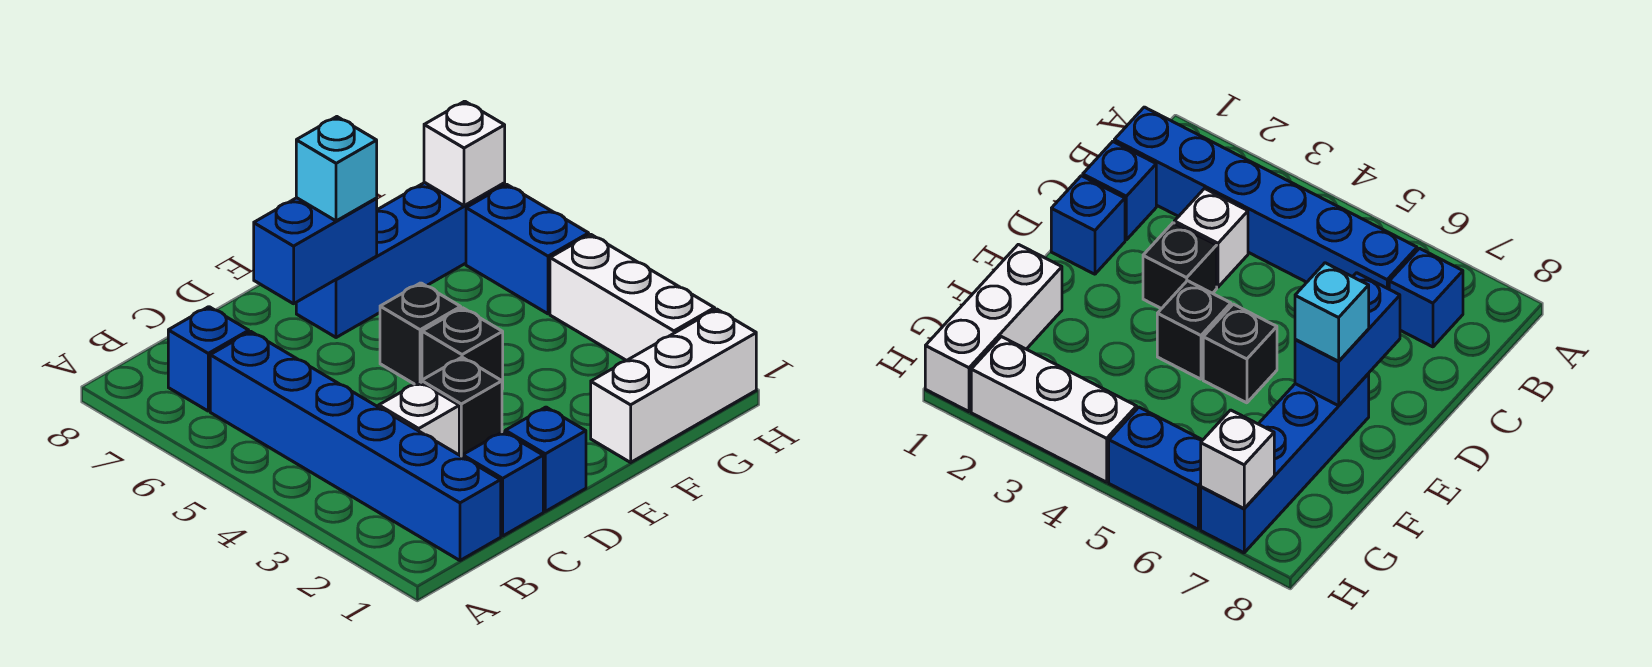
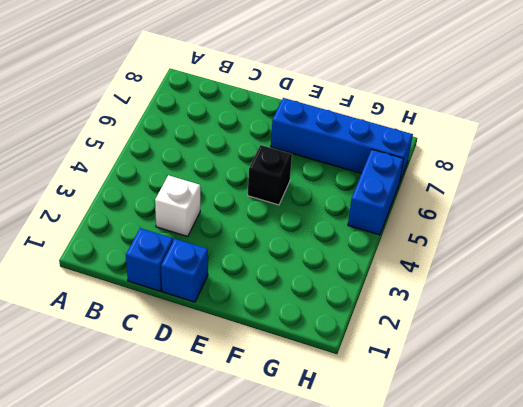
none -> blue 1x6 brick [210,332,501,560]
none -> blue 1x1 brick [168,307,249,411]
none -> black 1x1 brick [421,357,502,457]

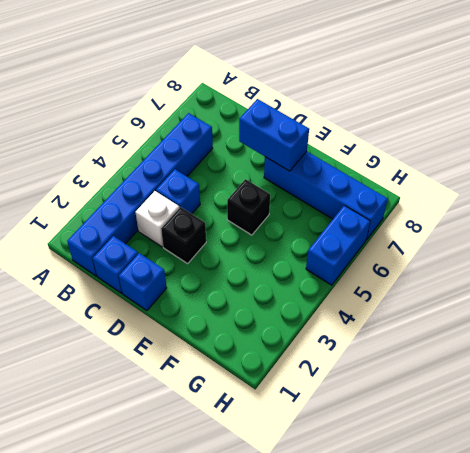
blue 1x1 brick [156,169,200,214] -> blue 1x1 brick moved to [168,307,249,411]
none -> black 1x1 brick [422,308,503,389]
none -> white 1x3 brick [591,309,756,462]
none -> white 1x3 brick [550,234,715,361]

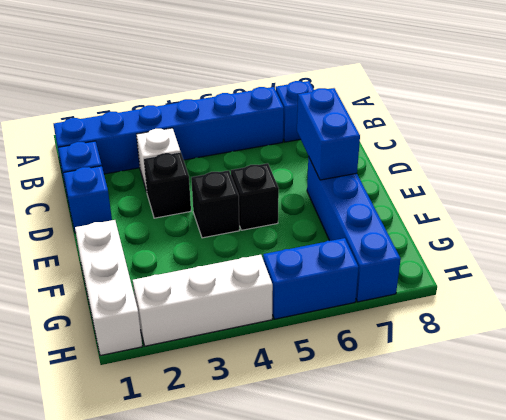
none -> white 1x1 brick [424,101,505,206]
none -> cyan 1x1 brick [296,117,377,221]

